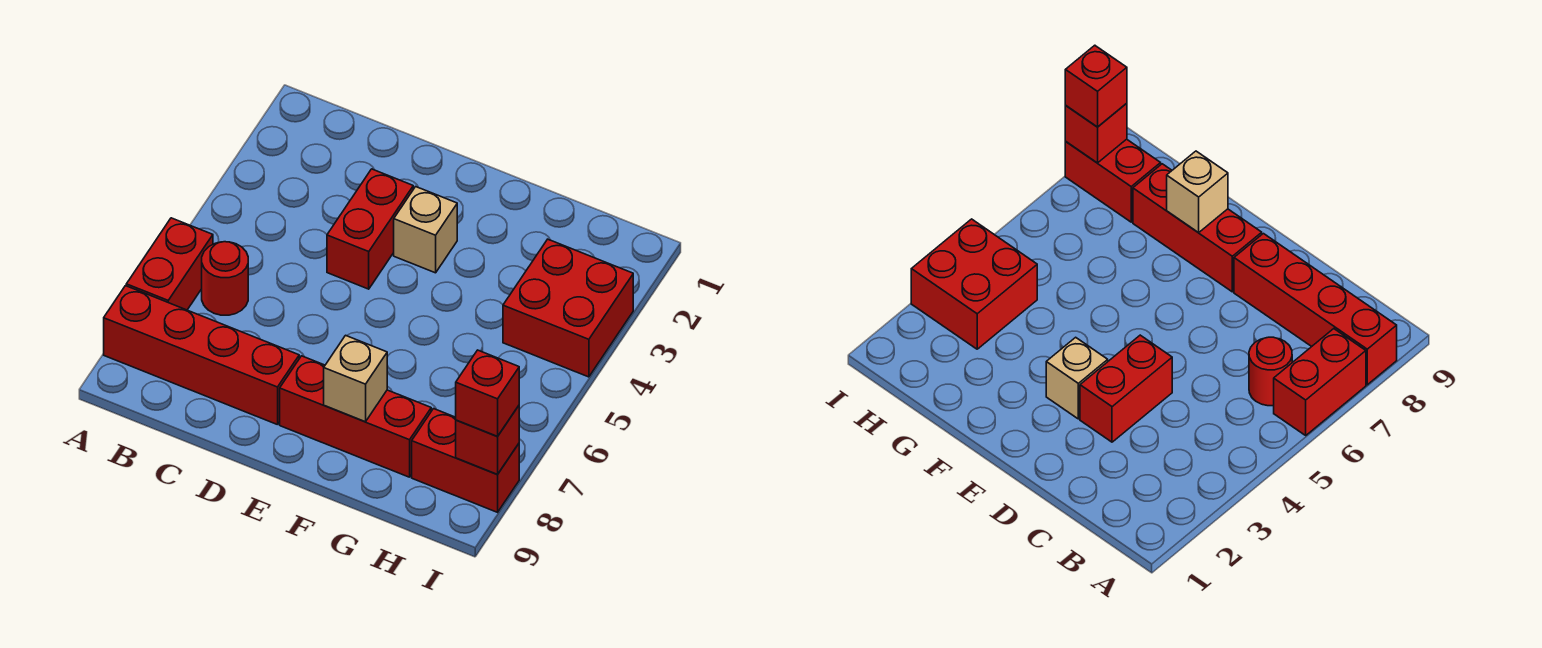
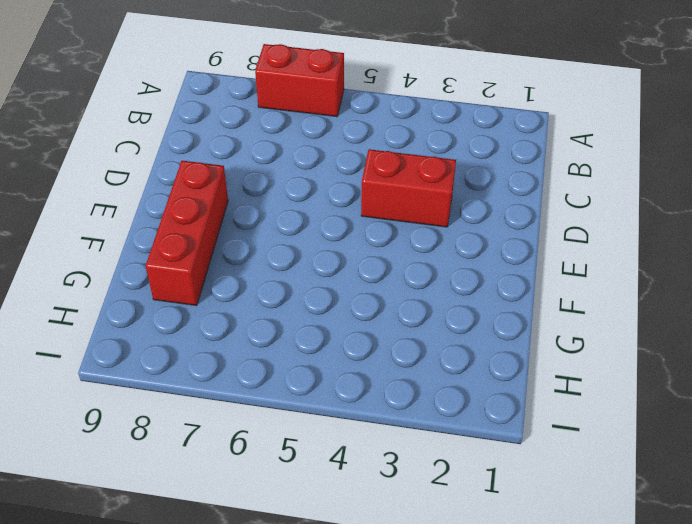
none -> red 1x4 brick [104,286,299,425]
none -> red 1x1 round brick [202,242,248,315]

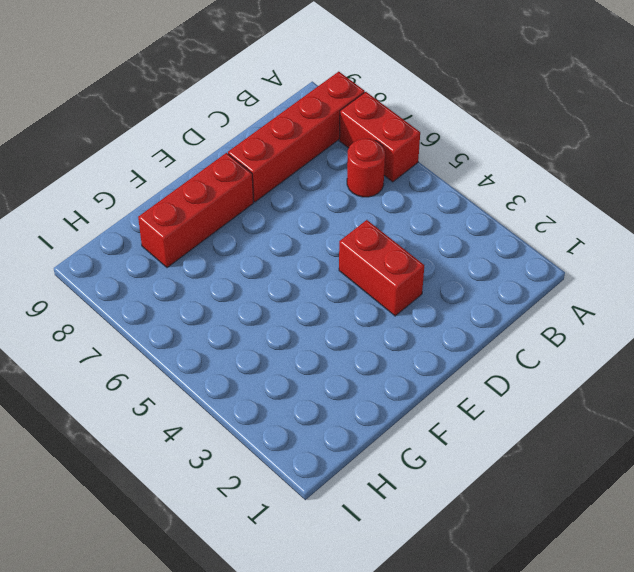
none -> tan 1x1 brick [394,187,457,273]
none -> red 2x2 brick [503,239,633,377]

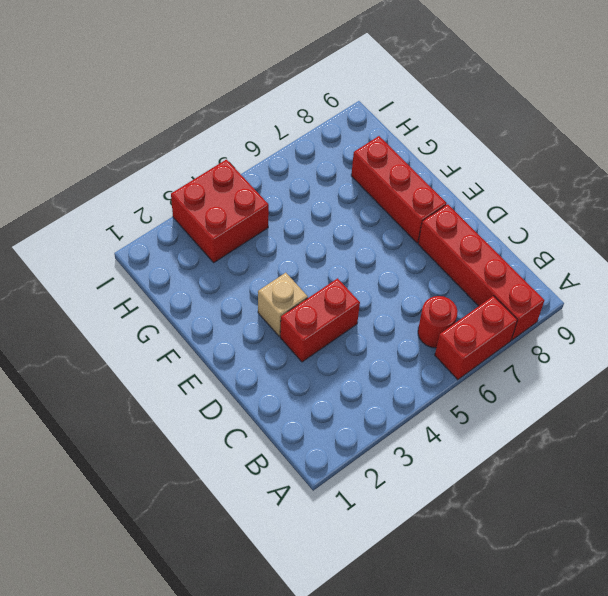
none -> red 1x2 brick [412,409,519,512]
none -> tan 1x1 brick [324,335,387,422]

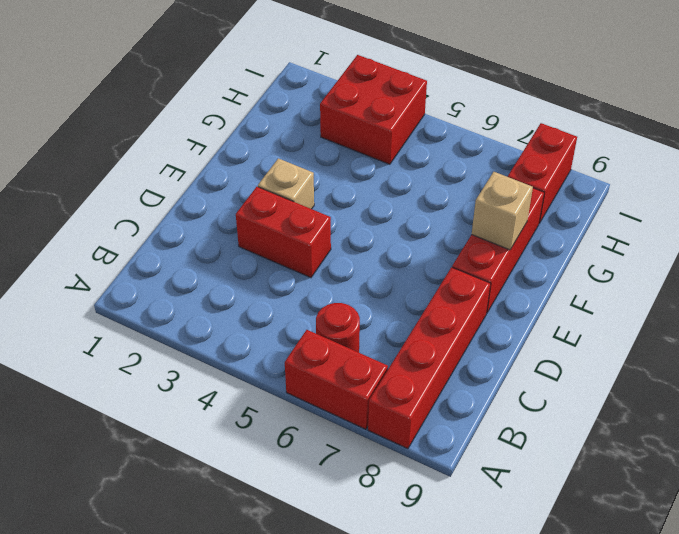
none -> red 1x1 brick [456,406,519,475]
none -> red 1x1 brick [456,350,519,437]

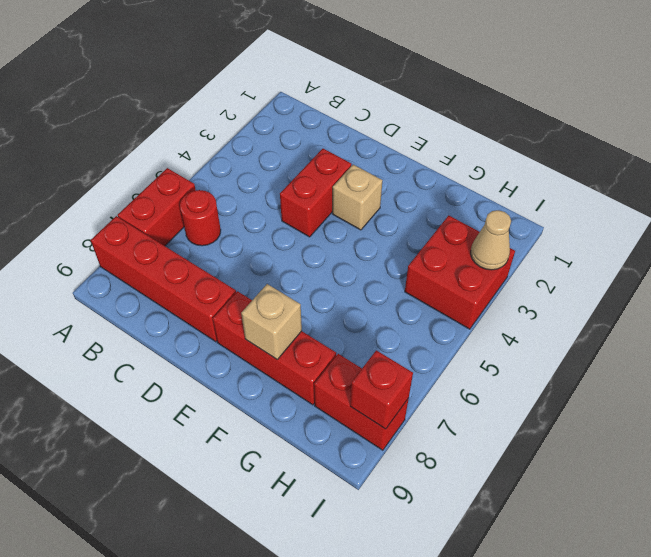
tan 1x1 cone [471,210,511,270] -> none
none -> red 1x1 brick [456,350,519,437]

